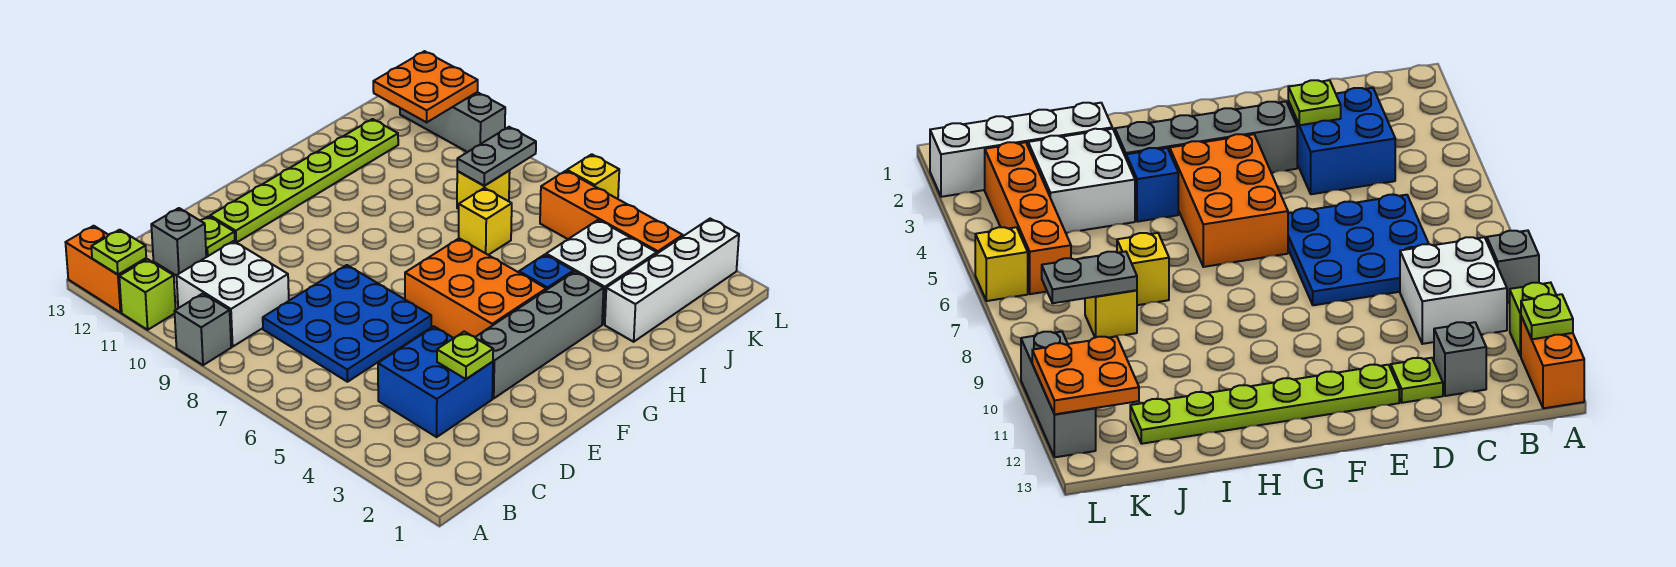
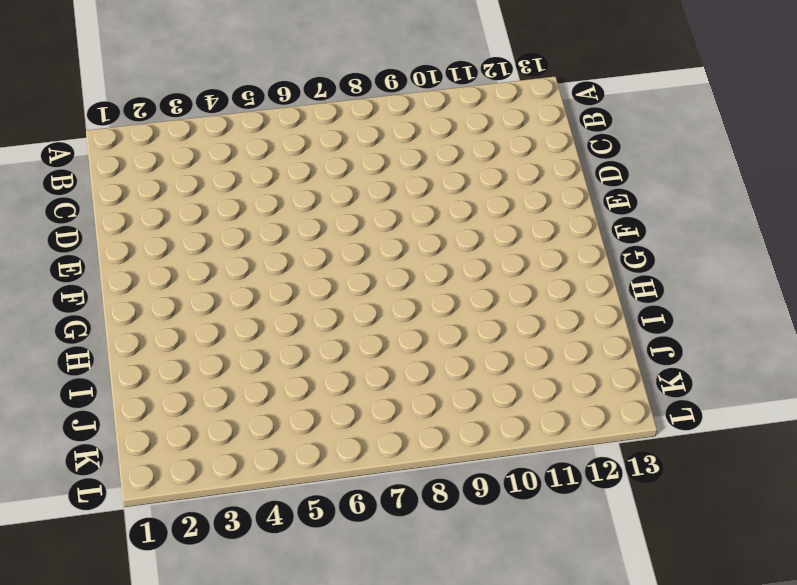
none -> grey 1x1 brick [175,294,231,365]
none -> lime 1x1 brick [119,259,176,330]
none -> orange 1x2 brick [65,226,146,313]

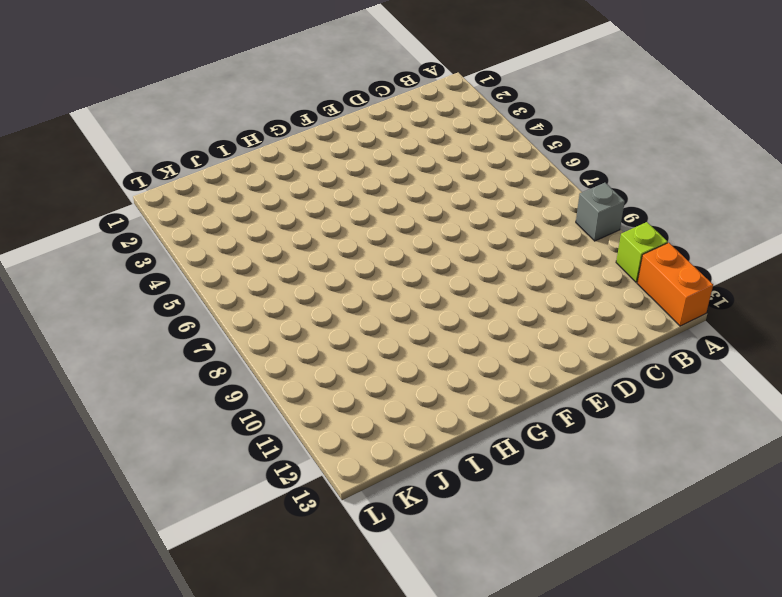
none -> white 2x2 brick [176,241,289,347]
none -> blue 2x2 brick [378,327,493,437]
none -> blue 3x3 plate [263,265,431,382]

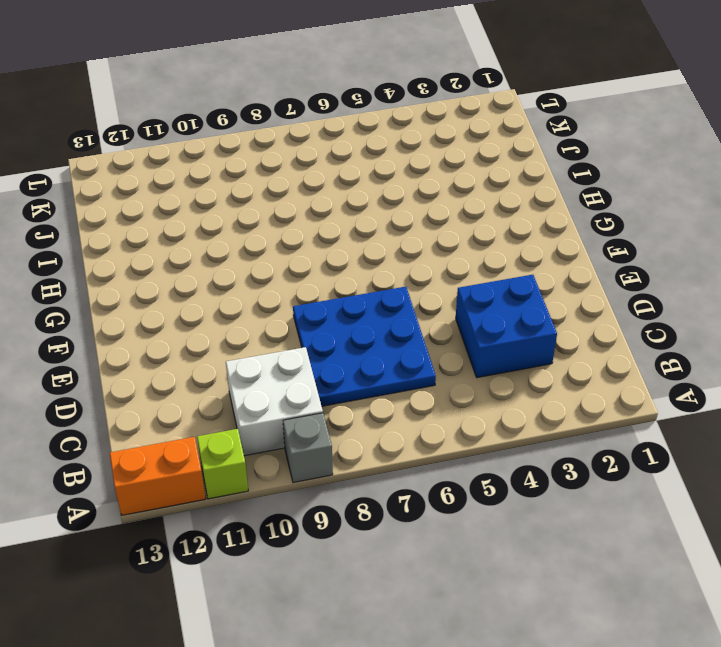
none -> grey 1x1 brick [151,208,206,275]
none -> lime 1x1 plate [200,216,235,257]
none -> grey 1x4 brick [475,272,604,398]

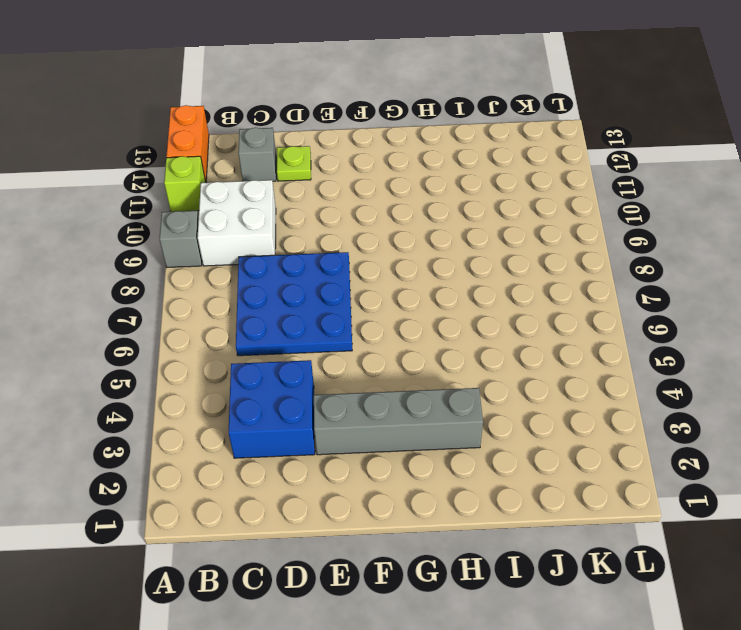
none -> lime 1x6 plate [210,119,398,243]
none -> orange 2x3 brick [405,238,546,338]
none -> blue 1x1 brick [519,255,573,290]

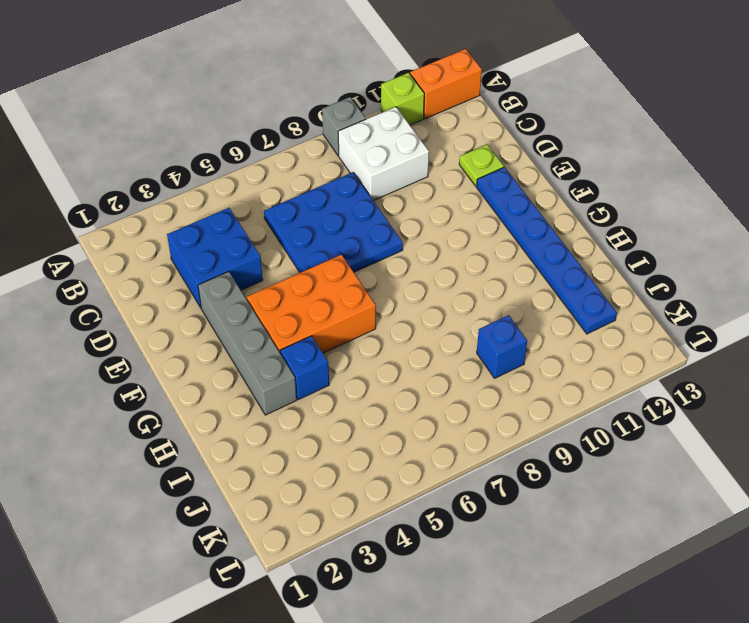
blue 1x6 plate [476,167,617,334] -> lime 1x6 plate [210,119,398,243]
blue 1x1 brick [477,315,527,378] -> none
none -> grey 1x1 brick [151,208,206,275]
none -> white 1x4 brick [605,219,739,342]
none -> white 2x2 brick [546,220,657,324]

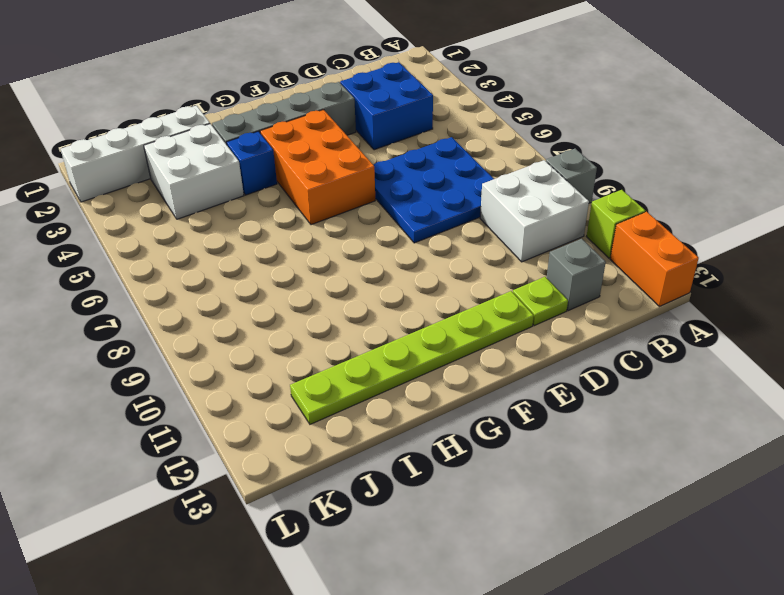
none -> yellow 1x1 brick [459,188,512,255]
none -> yellow 1x1 brick [457,171,510,209]
none -> orange 1x4 brick [540,171,683,253]

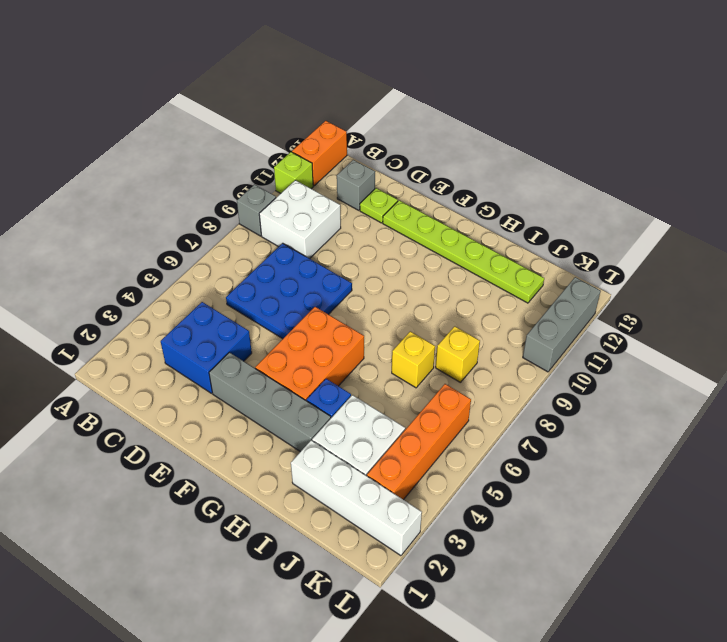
none -> yellow 1x1 brick [567,154,619,199]
none -> lime 1x1 plate [91,230,146,275]
none -> lime 1x1 plate [437,332,493,379]

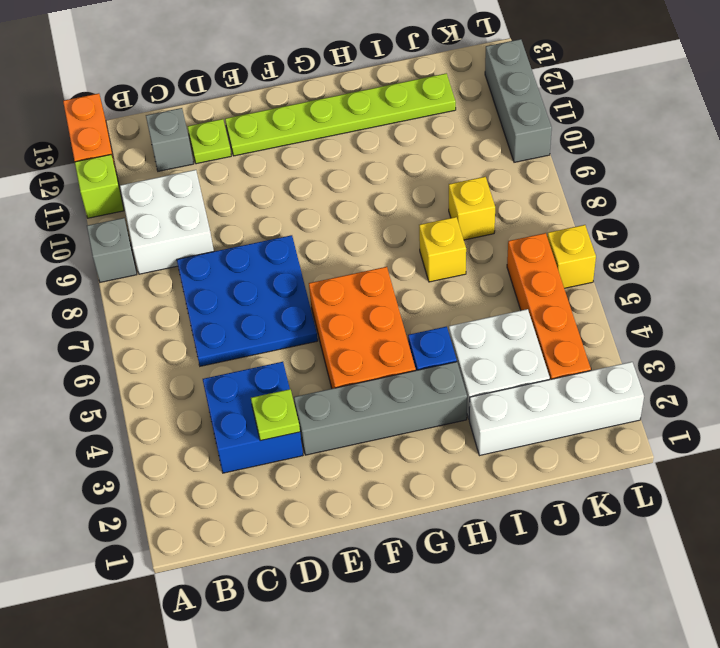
none -> lime 1x1 plate [91,230,146,275]
none -> grey 1x2 plate [457,127,536,186]
none -> orange 2x2 plate [373,51,478,122]

